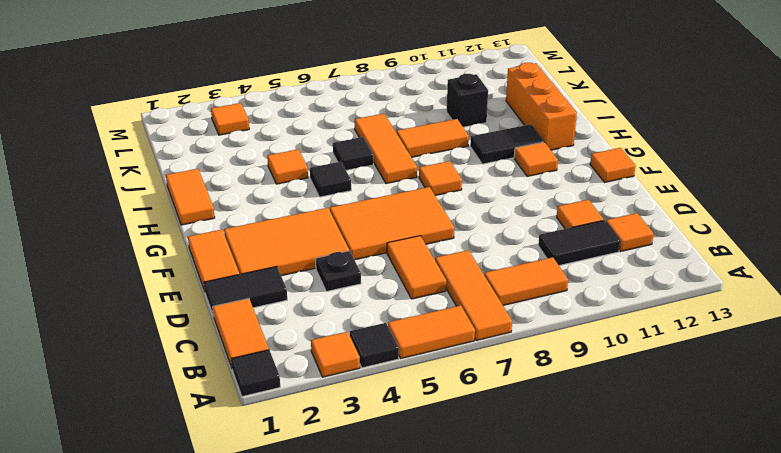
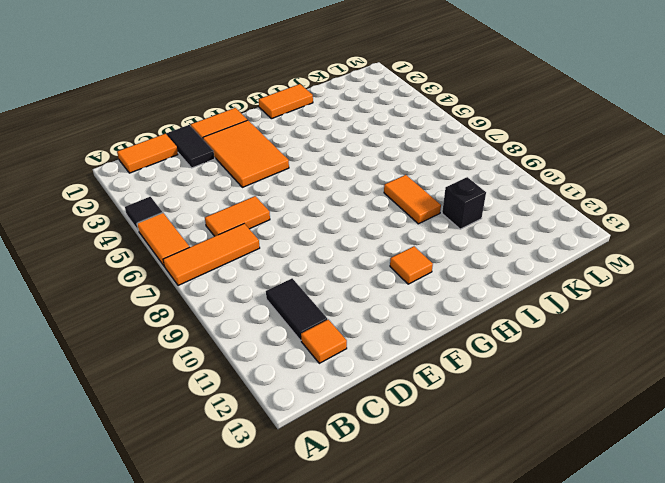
none -> black 1x1 tile [231,350,280,396]
none -> orange 1x1 tile [311,332,360,377]
none -> orange 1x2 tile [484,257,568,305]

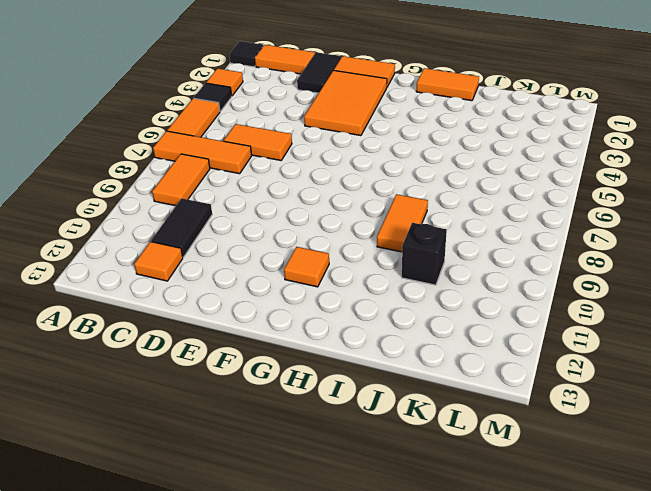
none -> black 1x1 plate [315,251,361,291]
none -> orange 1x1 tile [557,200,604,229]
none -> orange 2x3 tile [330,187,454,260]

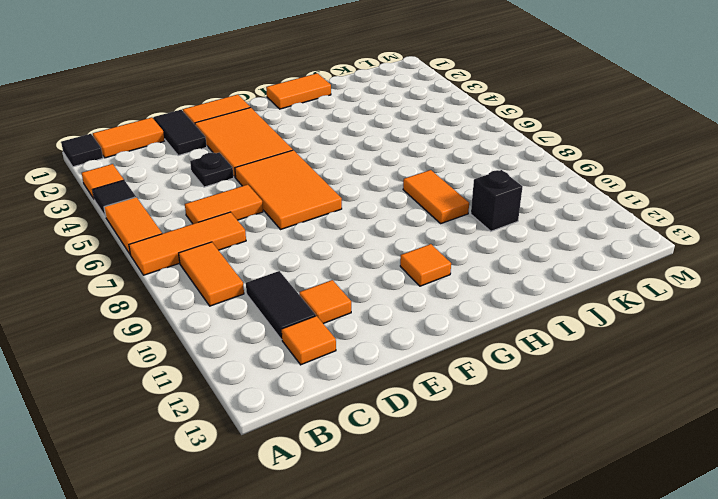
none -> orange 1x1 tile [590,148,635,182]
none -> orange 1x1 tile [419,161,462,196]
none -> black 1x1 tile [310,162,351,197]

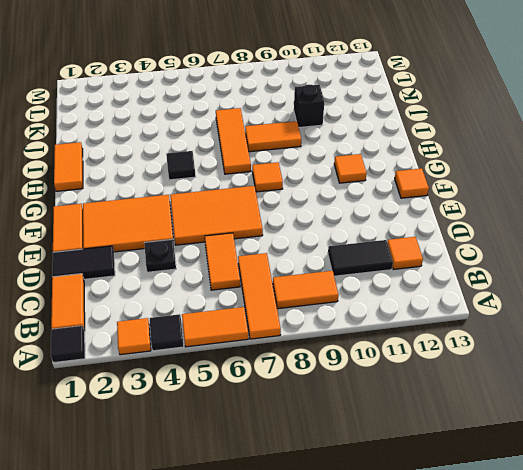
none -> orange 1x1 tile [557,200,604,229]
none -> black 1x2 tile [470,124,544,164]
none -> orange 1x3 brick [506,63,577,150]

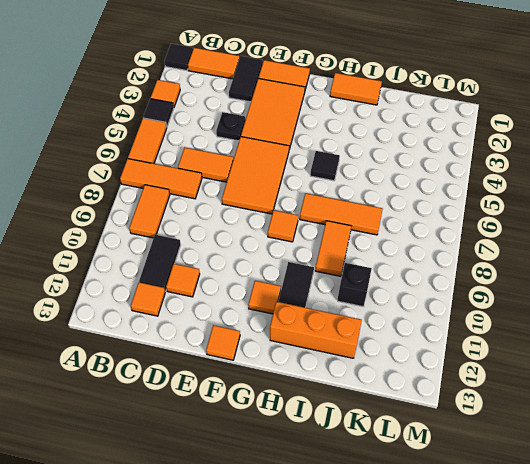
none -> orange 1x1 tile [267,149,308,184]
none -> black 1x1 tile [333,137,373,170]
none -> orange 1x1 tile [211,103,249,135]

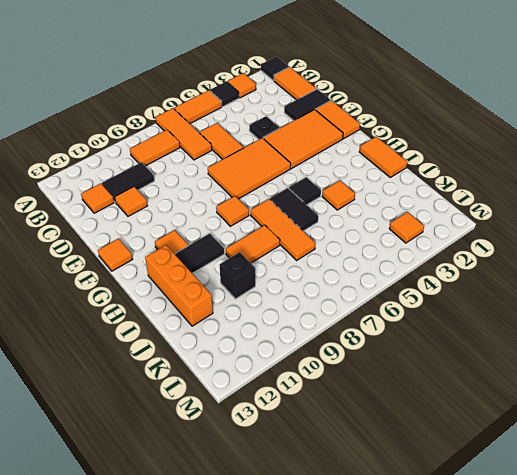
black 1x2 tile [270,188,318,231] -> black 1x1 tile [333,137,373,170]

